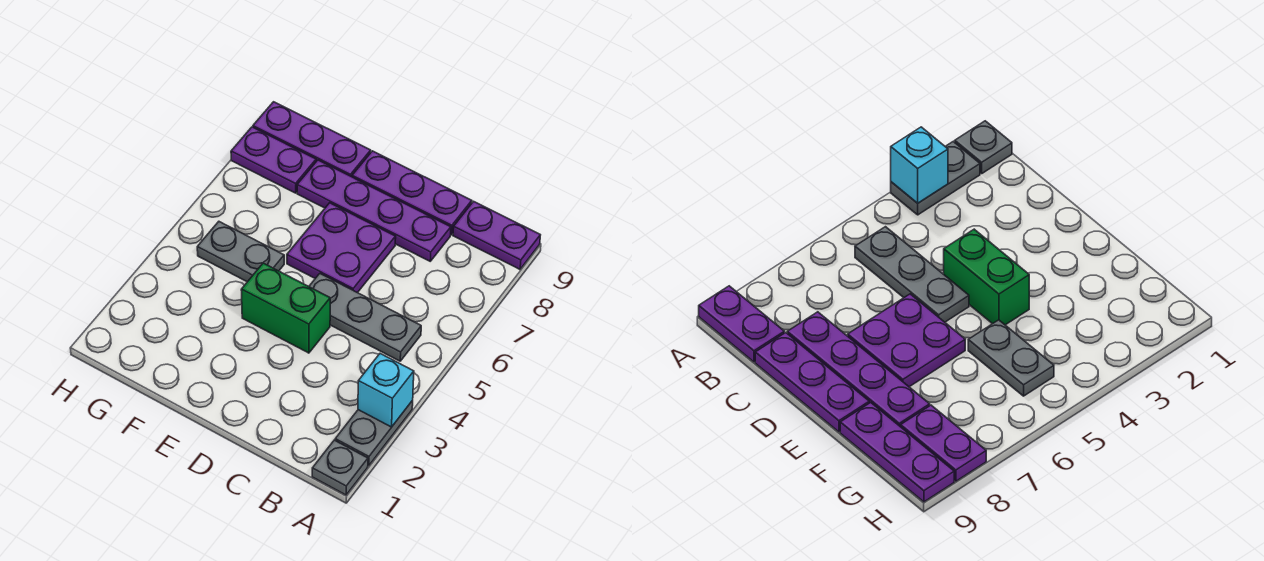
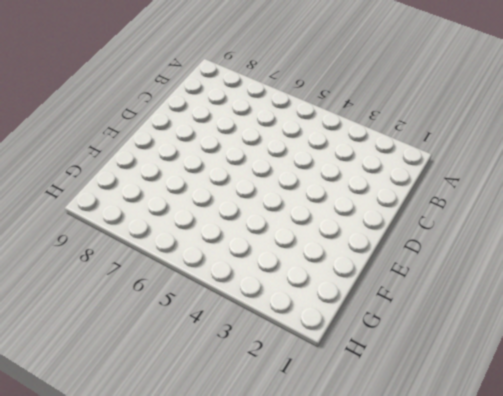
none -> grey 1x1 plate [312,440,368,495]
none -> grey 1x2 plate [335,401,413,466]
none -> purple 1x2 plate [453,201,540,269]

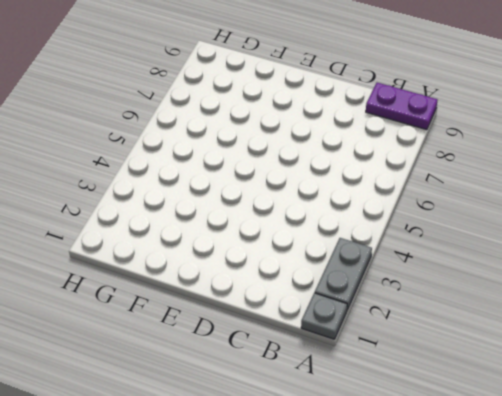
none -> grey 1x3 plate [309,274,421,361]
none -> purple 1x4 plate [297,160,451,261]
none -> purple 1x3 plate [352,151,472,235]

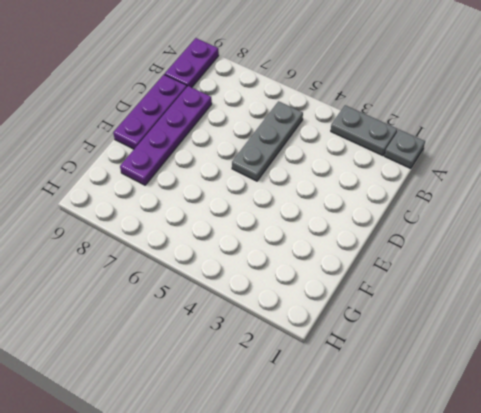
none -> green 1x2 brick [241,263,330,353]
none -> purple 2x2 plate [287,203,396,293]
none -> grey 1x2 plate [197,222,284,282]

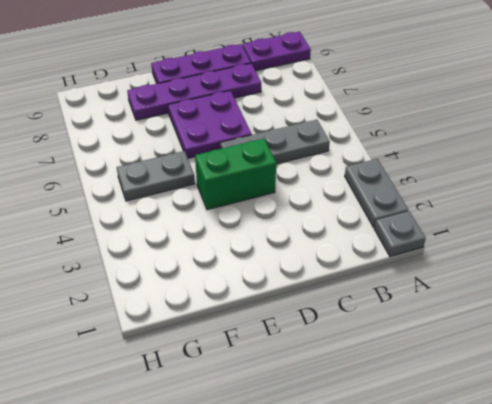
none -> purple 1x3 plate [253,102,371,177]
none -> purple 1x2 plate [231,127,316,193]
none -> cyan 1x1 brick [358,354,414,427]

